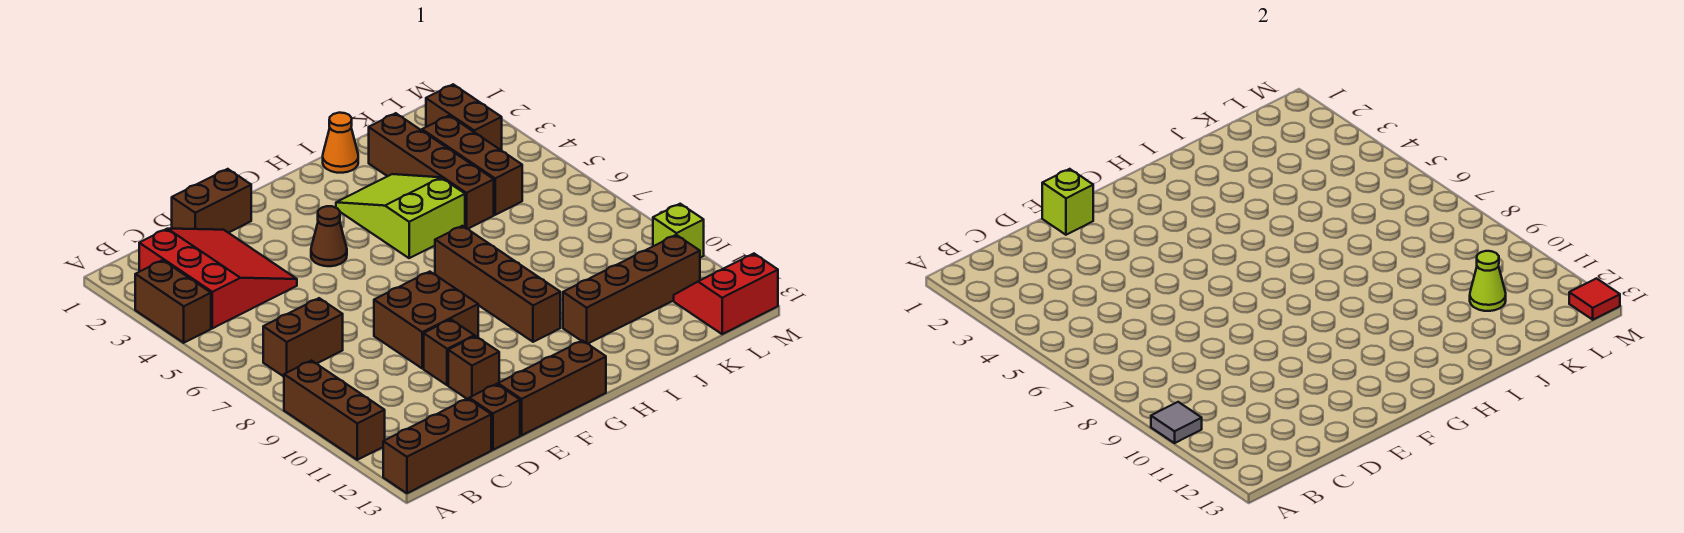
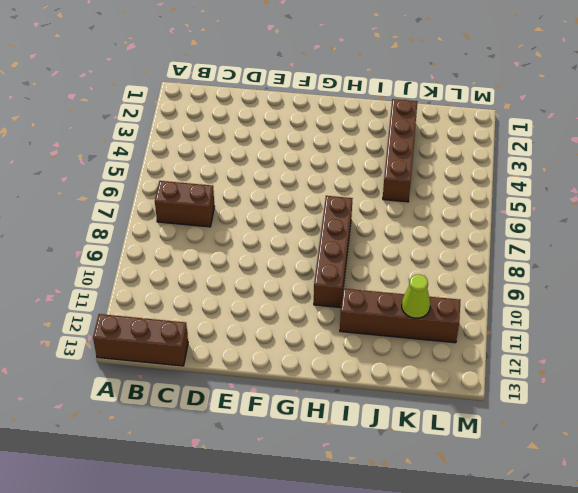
none -> brown 1x2 brick [135,260,211,343]
none -> brown 1x3 brick [284,360,385,460]
none -> red 3x3 slope [139,229,297,328]

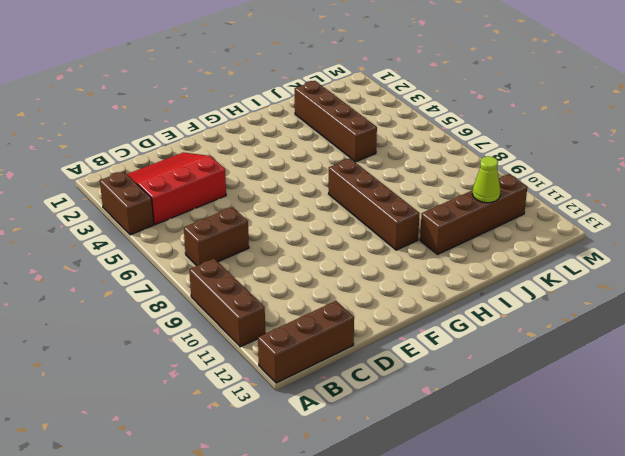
red 3x3 slope [127,152,226,225] -> red 3x3 slope turned to [139,229,297,328]
none -> brown 1x2 brick [172,169,251,233]
none -> brown 1x1 brick [469,384,520,450]
none -> brown 2x2 brick [374,272,478,369]

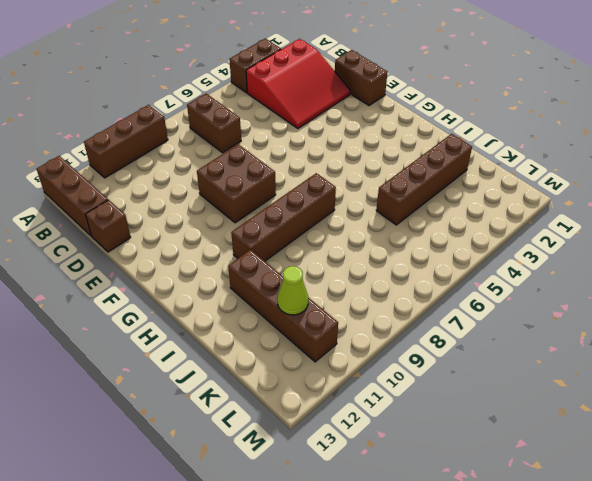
none -> brown 1x1 brick [424,319,474,385]
none -> brown 1x1 brick [448,336,499,399]
none -> brown 1x3 brick [498,341,606,435]

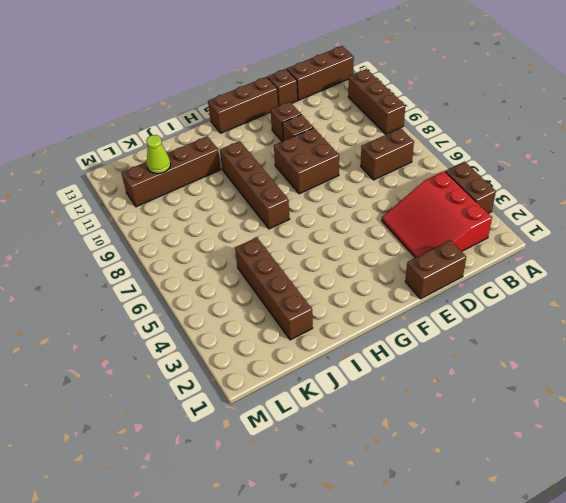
none -> brown 1x1 cone [311,206,347,266]
none -> lime 2x3 slope [336,174,465,258]
none -> orange 1x1 cone [323,113,358,173]

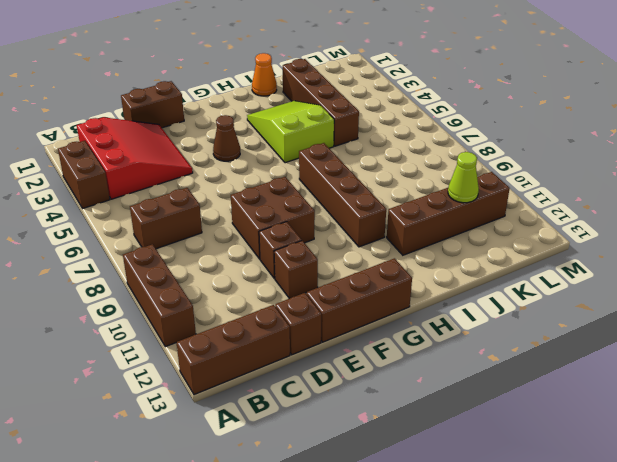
none -> brown 1x3 brick [422,116,522,215]
none -> brown 1x2 brick [426,84,502,151]
none -> red 2x2 slope [674,254,778,334]

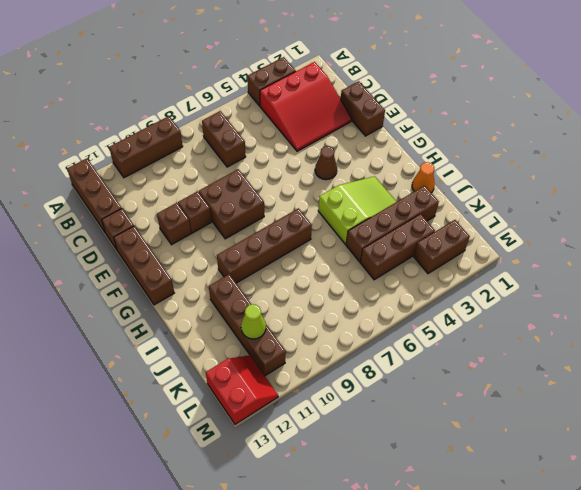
none -> lime 1x1 brick [653,204,704,258]
none -> grey 1x1 tile [1151,402,1202,443]
none -> lime 1x1 brick [1042,169,1093,235]

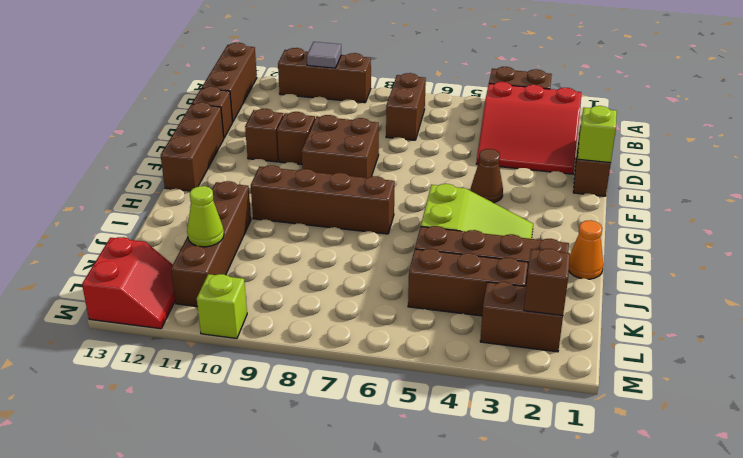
brown 1x1 brick [524,249,570,316] -> none
none -> red 1x1 tile [1569,278,1620,320]

